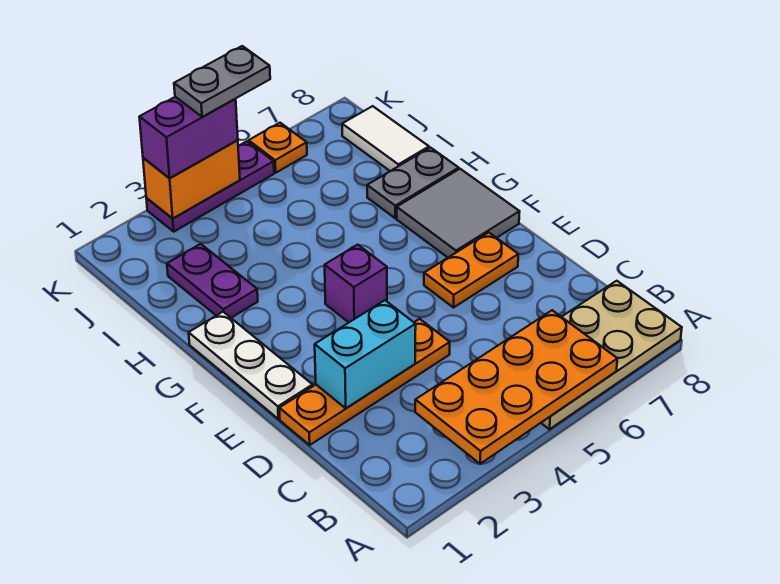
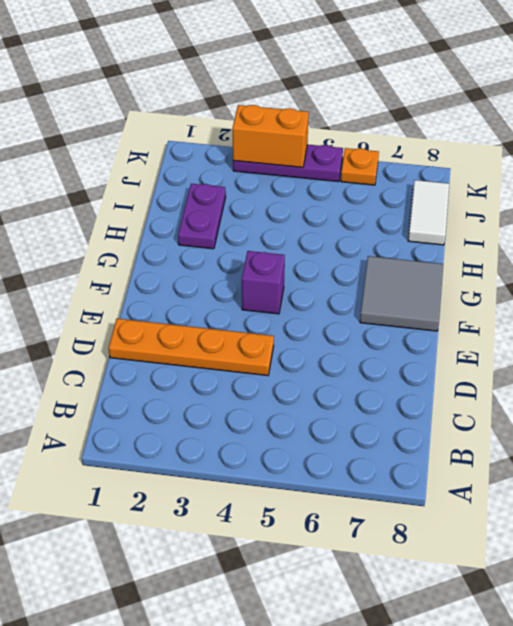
none -> tan 2x4 plate [541,281,682,429]
none -> white 1x3 plate [189,312,313,419]
none -> orange 1x2 plate [424,232,518,308]

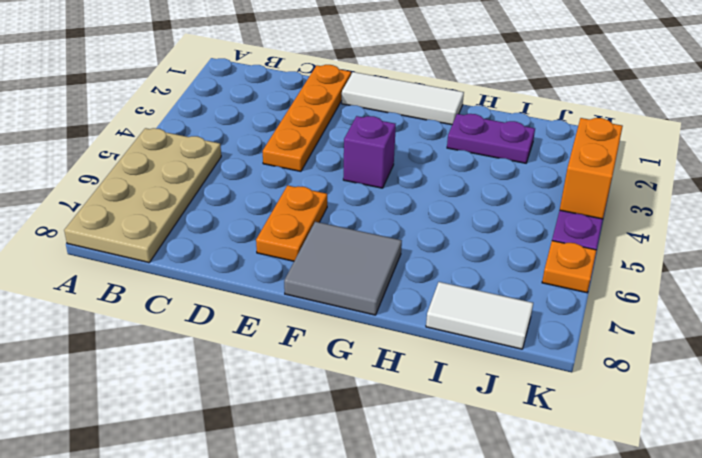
white 1x3 tile [342,72,464,125] -> white 1x3 plate [189,312,313,419]
none -> grey 1x2 plate [367,148,459,218]
none -> orange 2x4 plate [415,310,617,464]
none -> cyan 1x2 brick [315,300,416,408]

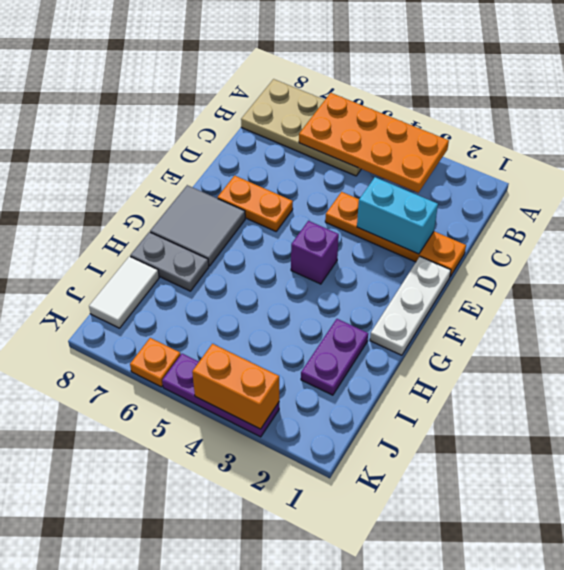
none -> purple 1x2 brick [139,97,238,178]
none -> grey 1x2 plate [174,46,270,117]

